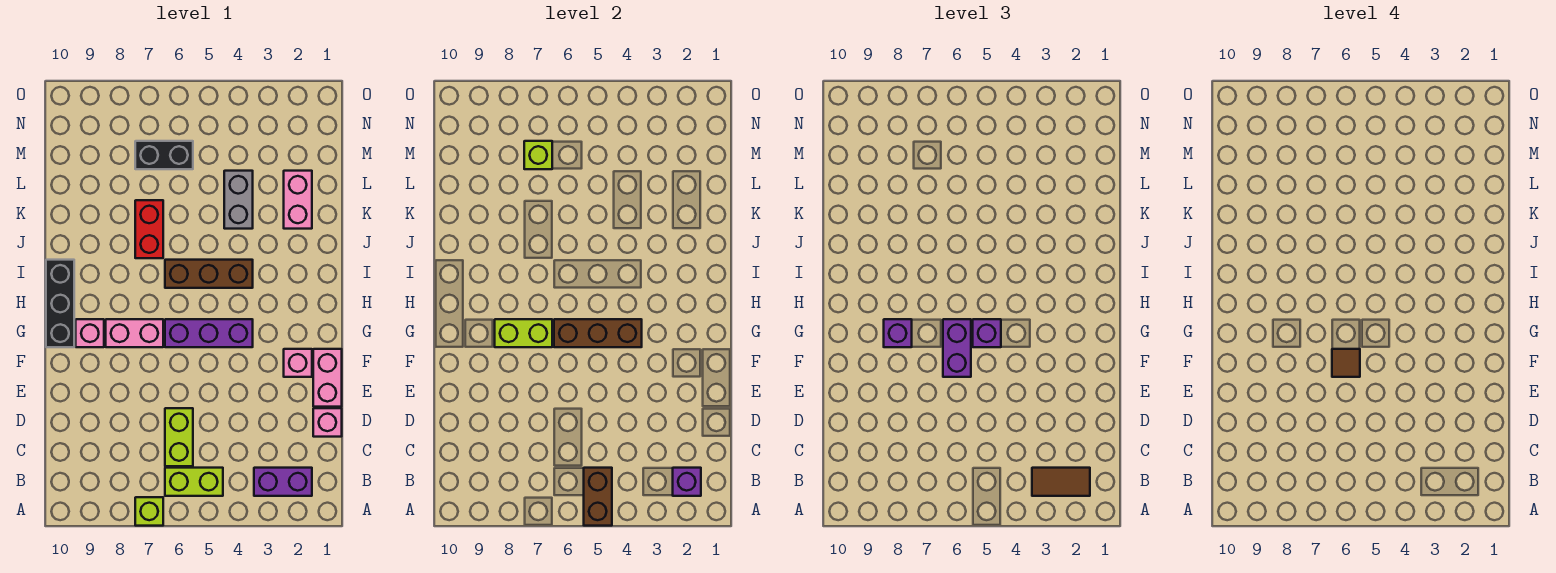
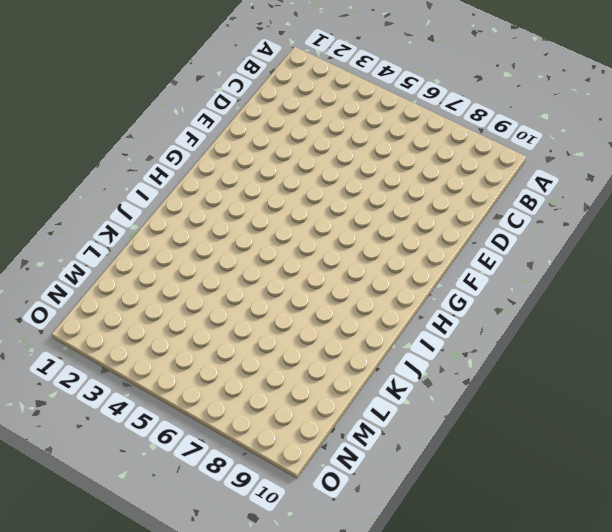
none -> lime 1x1 brick [135,497,163,526]
none -> purple 1x2 brick [254,468,312,496]
none -> lime 1x2 brick [165,468,223,496]

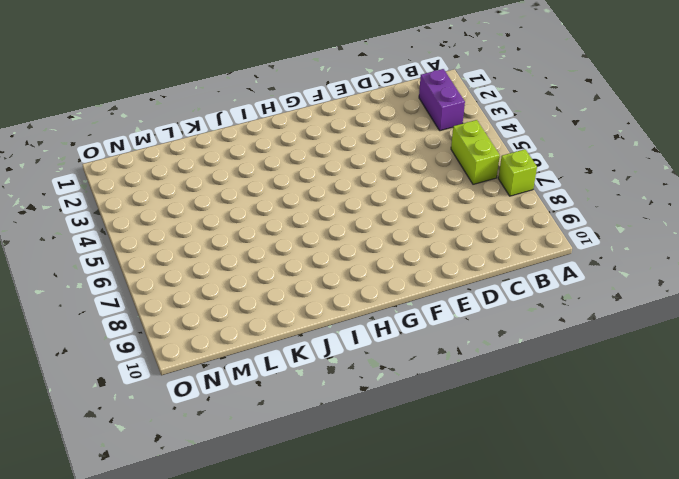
none -> lime 1x2 brick [165,408,193,466]
none -> pink 1x1 brick [313,408,342,437]
none -> pink 1x2 brick [313,349,342,407]

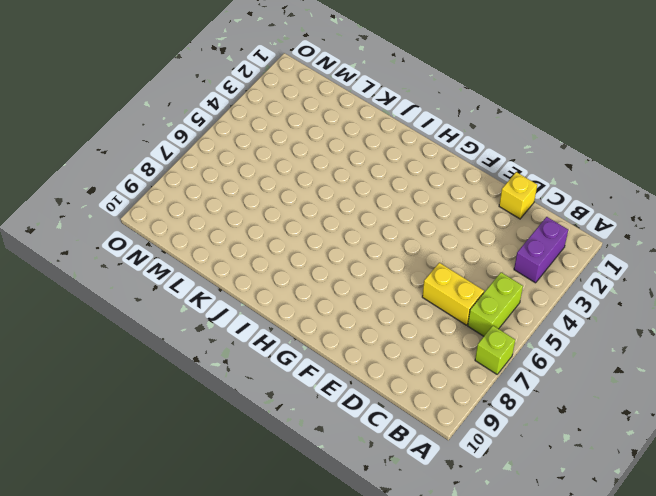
yellow 1x2 brick [422,263,484,325] -> lime 1x2 brick [165,408,193,466]
yellow 1x1 brick [499,172,537,219] -> pink 1x1 brick [313,408,342,437]
none -> pink 1x2 brick [313,349,342,407]
none -> pink 1x1 brick [284,349,312,377]
none -> purple 1x3 brick [165,319,253,347]

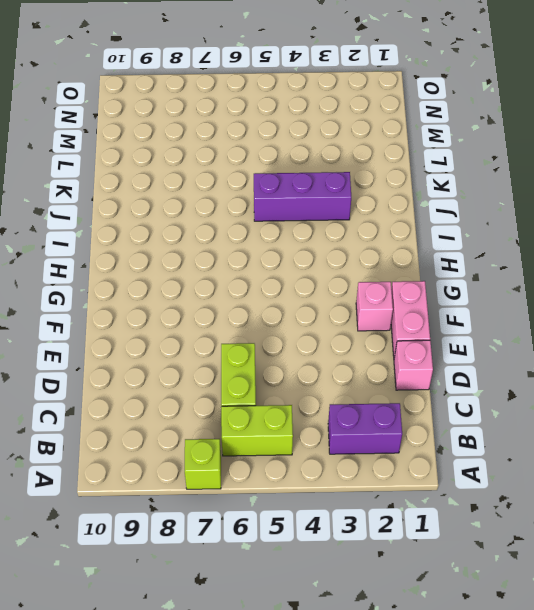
purple 1x3 brick [254,172,351,221] -> purple 1x3 brick moved to [165,319,253,347]
none -> pink 1x2 brick [106,319,163,347]
none -> pink 1x1 brick [76,319,104,347]
none -> black 1x3 brick [46,260,74,347]

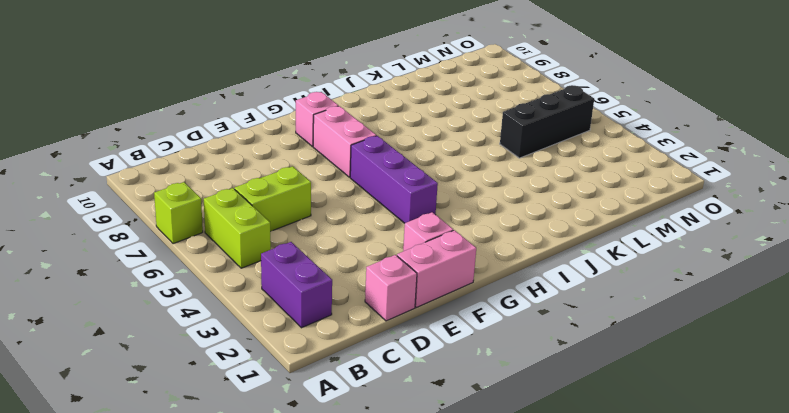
black 1x3 brick [500,85,594,158] -> black 1x3 brick moved to [46,260,74,347]
none -> brown 1x3 brick [165,260,253,288]
none -> red 1x2 brick [135,200,163,258]
none -> pink 1x2 brick [284,171,312,229]

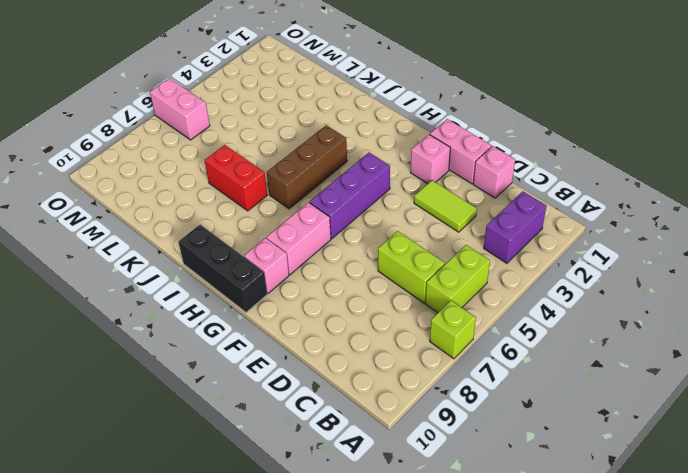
lime 1x2 tile [414,180,477,232] -> none
pink 1x2 brick [150,78,210,140] -> pink 1x2 brick moved to [284,171,312,229]
none -> grey 1x2 brick [224,171,253,229]
none -> black 1x2 brick [135,141,193,169]
none -> brown 1x2 brick [584,468,612,526]

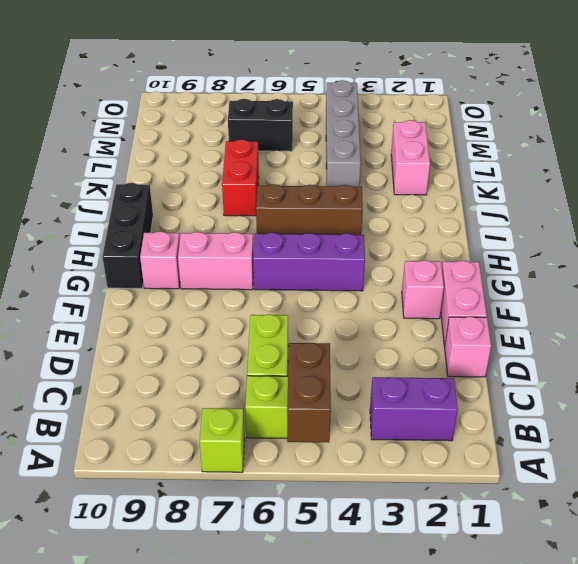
grey 1x4 brick [326,80,361,187] -> grey 1x2 brick [224,171,253,229]
none -> purple 1x1 brick [673,468,701,496]
none -> brown 1x3 brick [554,319,642,347]
none -> lime 1x2 brick [495,319,552,347]

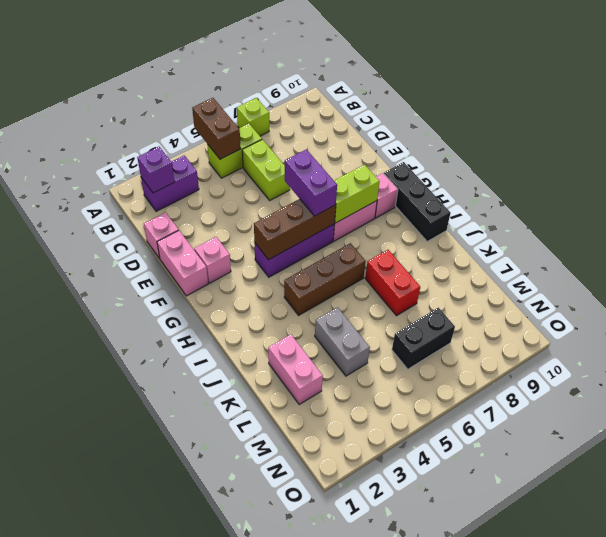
none -> lime 1x1 brick [524,141,552,169]
none -> brown 1x2 tile [1032,468,1090,496]
none -> purple 1x1 brick [973,319,1001,347]

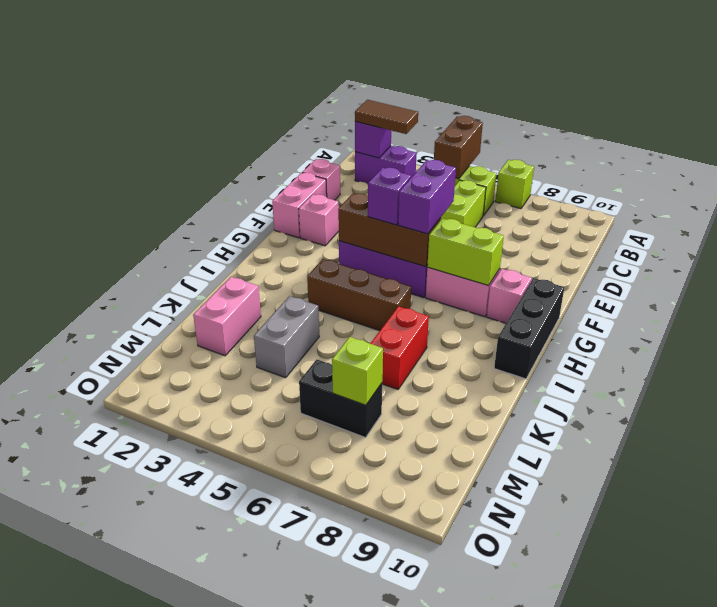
none -> purple 1x1 brick [884,319,912,347]
none -> brown 1x1 tile [1332,349,1360,377]

